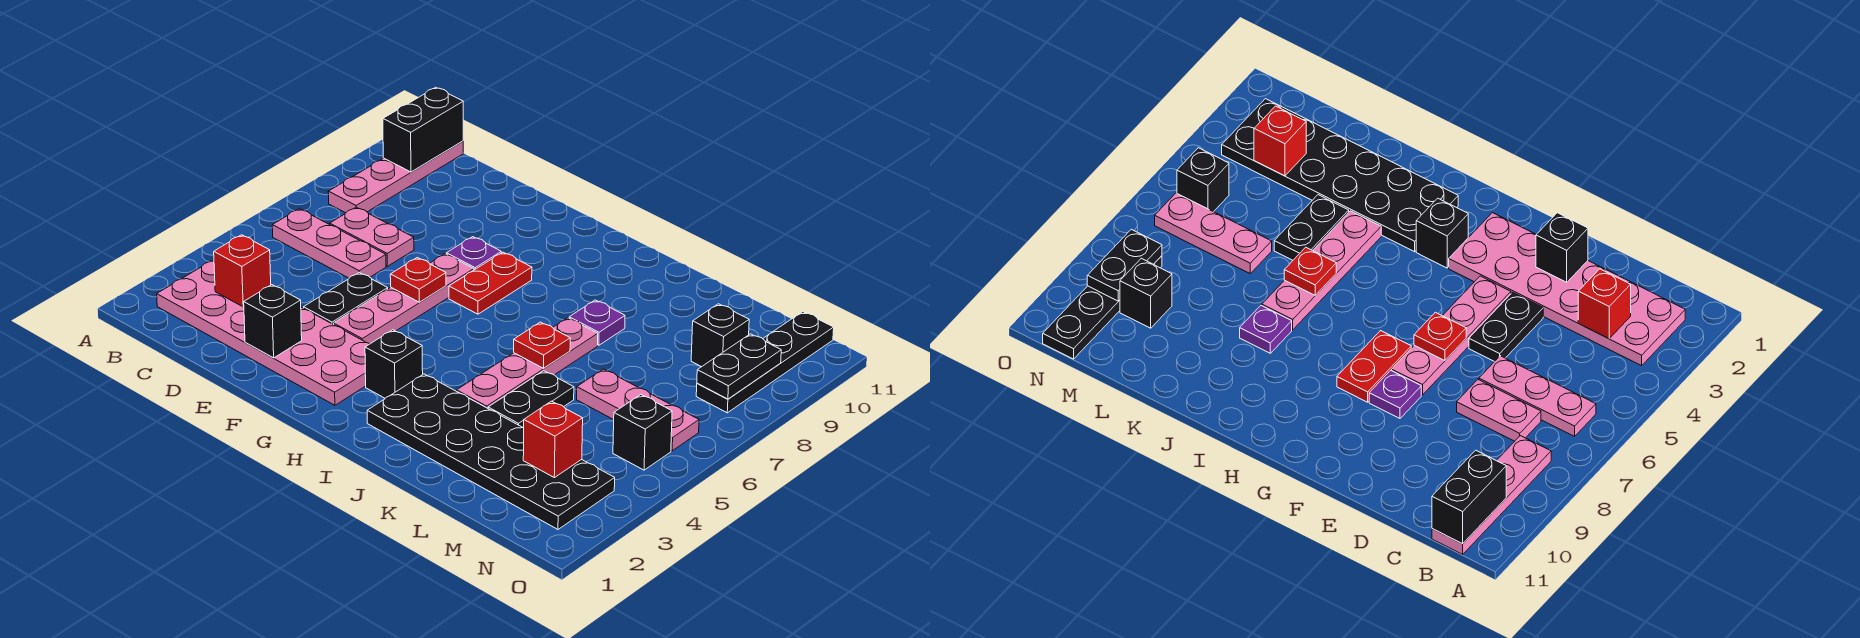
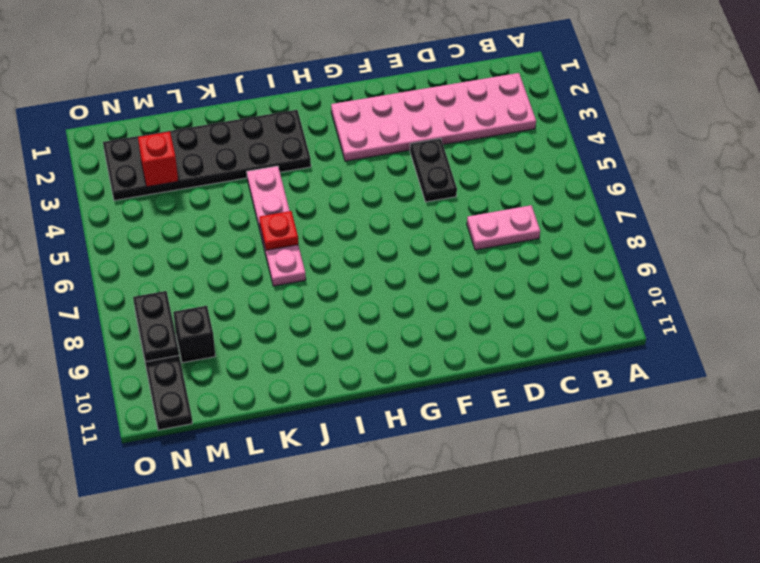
none -> pink 1x3 plate [272,209,386,278]
none -> pink 1x4 plate [328,141,463,213]
none -> pink 1x4 plate [334,254,474,344]

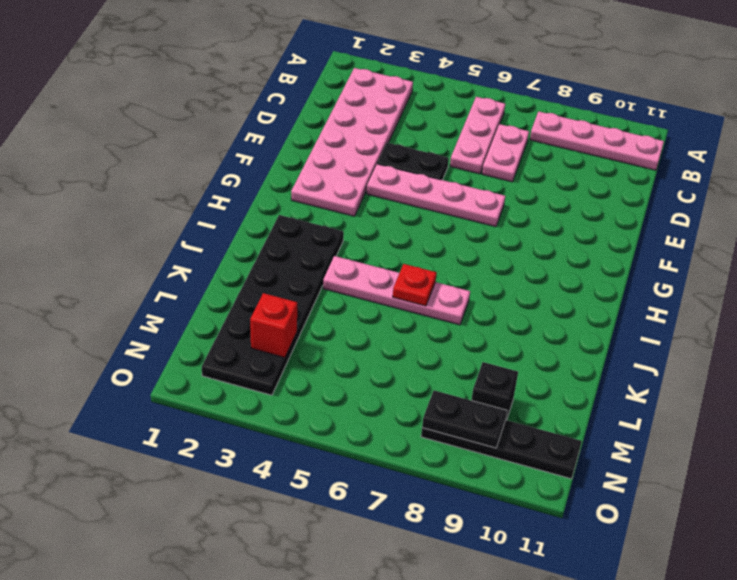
none -> purple 1x1 plate [446,237,501,270]
none -> red 1x2 plate [449,252,532,314]
none -> black 1x1 brick [365,330,423,398]

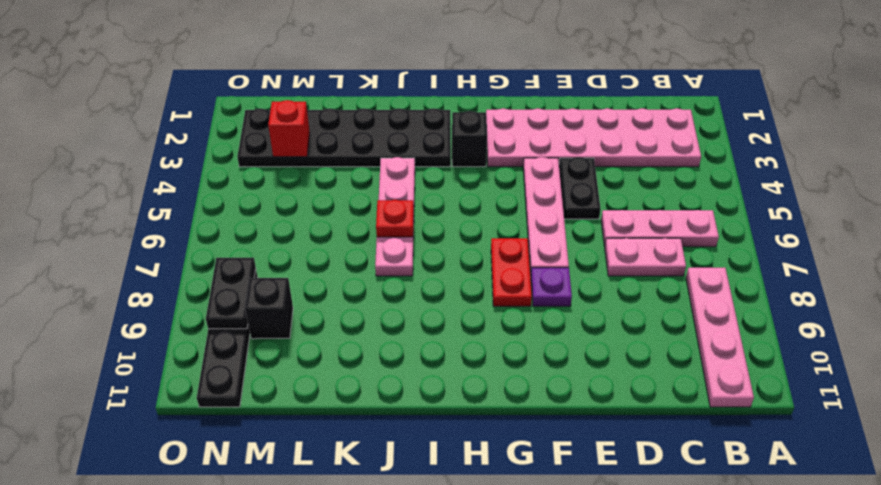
none -> purple 1x1 plate [569,300,625,345]
none -> black 1x2 plate [488,371,574,428]
none -> pink 1x3 plate [577,369,699,451]

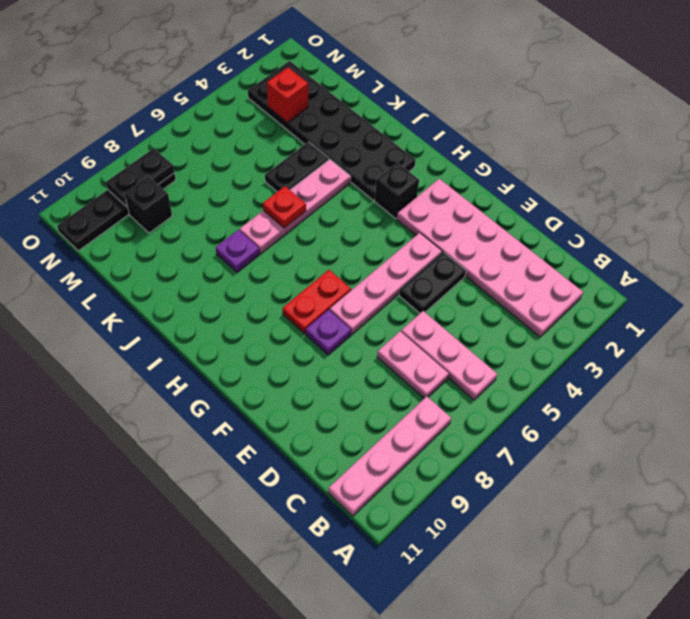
none -> pink 1x3 plate [577,369,699,451]
none -> black 1x1 brick [613,395,672,470]
none -> black 1x2 brick [383,87,463,172]

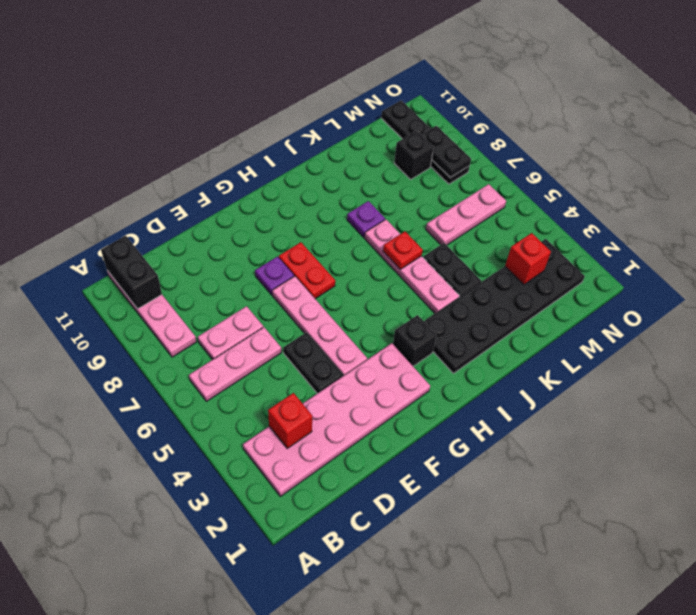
none -> black 1x1 brick [613,395,672,470]
none -> black 1x1 brick [244,285,302,358]
none -> red 1x1 plate [390,258,446,302]

